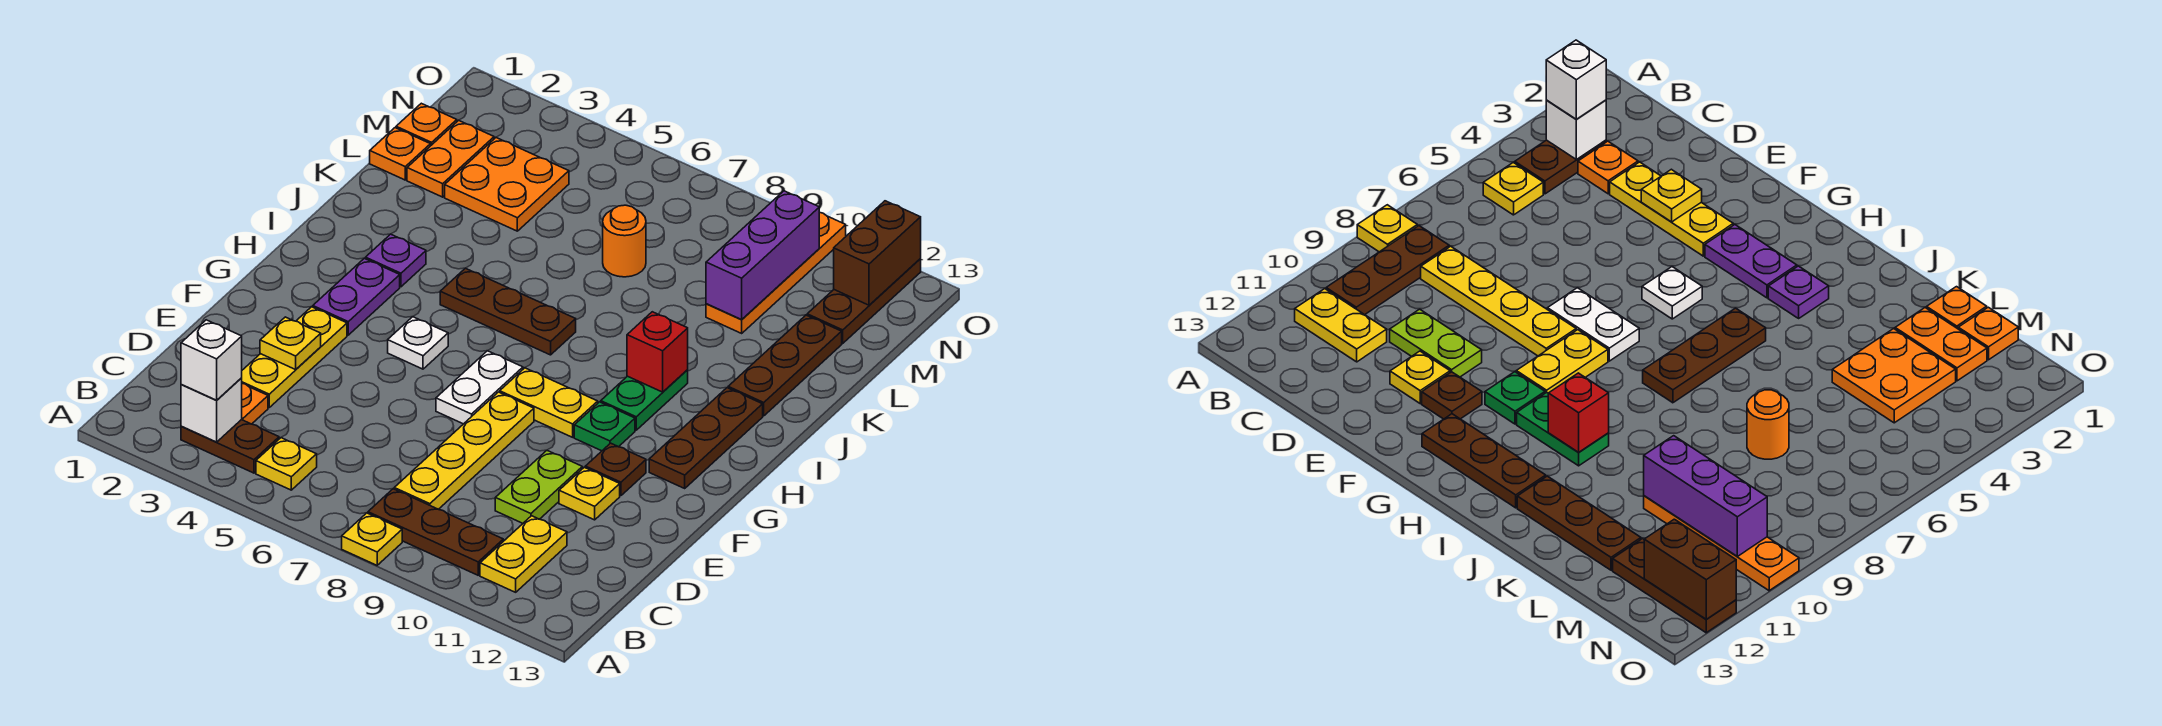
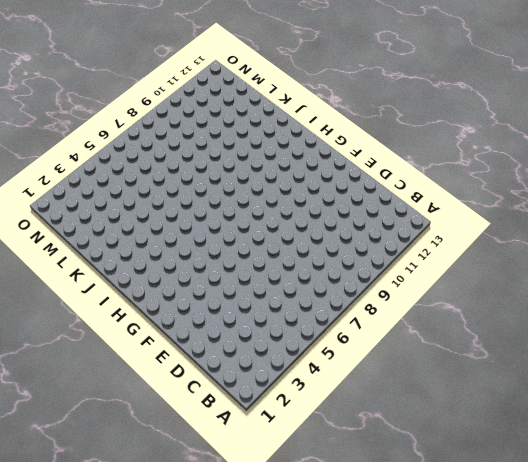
none -> yellow 1x1 plate [342,513,402,565]
none -> brown 1x2 plate [181,420,279,473]
none -> yellow 1x1 plate [256,438,317,490]
none -> brown 1x3 plate [368,489,503,575]

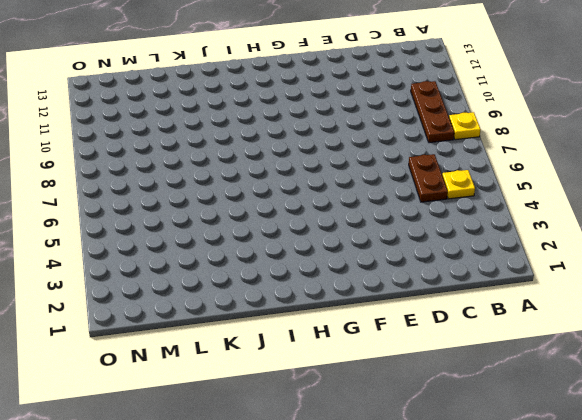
brown 1x2 plate [409,154,448,202] -> brown 1x2 plate moved to [181,420,279,473]
none -> yellow 1x2 plate [480,516,567,592]
none -> orange 1x1 plate [242,383,268,424]
none -> yellow 1x4 plate [394,392,534,509]
none -> yellow 1x3 plate [242,307,347,407]

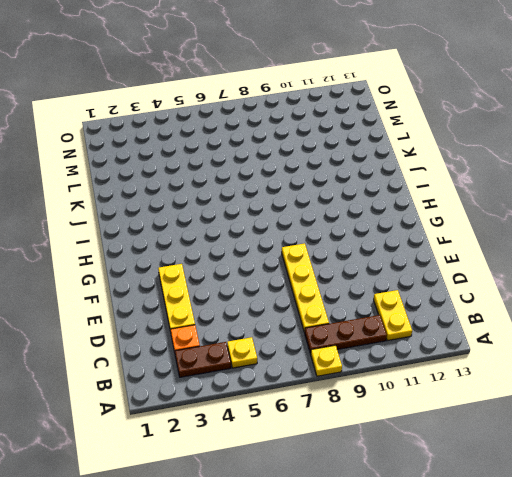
none -> lime 1x2 plate [495,451,582,523]
none -> yellow 1x1 plate [559,467,620,520]
none -> white 1x2 plate [436,351,523,424]
none -> brown 1x1 plate [585,443,646,496]

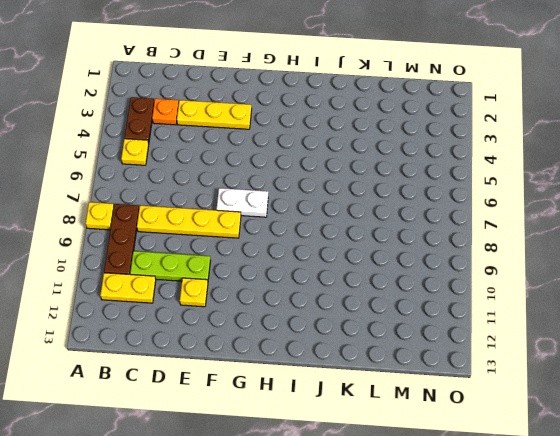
lime 1x3 plate [130,251,211,281] -> lime 1x2 plate [495,451,582,523]
none -> brown 1x1 plate [585,443,646,496]
none -> purple 1x2 plate [313,258,400,335]
none -> white 1x1 plate [388,317,448,369]
none -> yellow 1x2 plate [500,368,598,437]

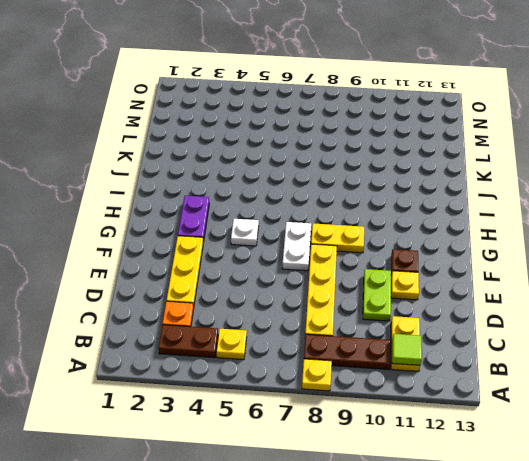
lime 1x1 tile [392,334,422,365] -> none
none -> green 1x1 plate [574,402,635,451]
none -> brown 1x3 plate [649,388,763,488]
none -> green 1x2 plate [601,370,688,430]
none -> purple 1x1 plate [366,234,426,287]

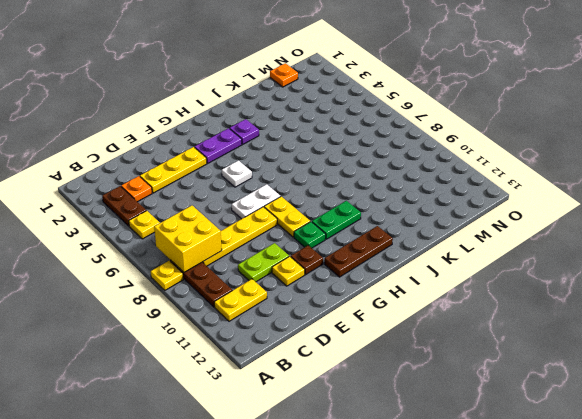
yellow 2x2 brick [154,206,222,272] -> none
none -> brown 1x3 plate [440,268,576,355]
none -> brown 1x3 plate [728,315,842,416]
none -> orange 1x1 plate [370,128,430,180]
none -> orange 1x2 plate [407,120,494,197]

